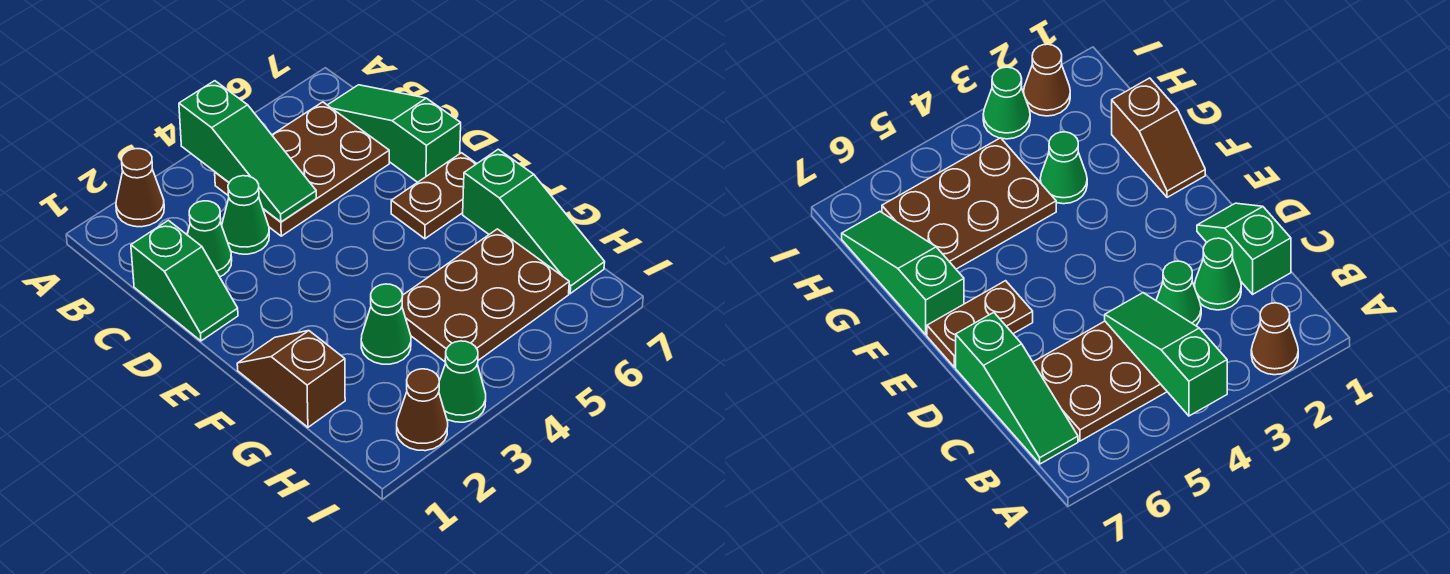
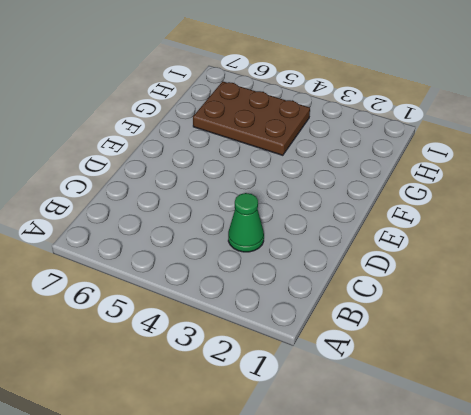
none -> brown 1x1 cone [116,149,164,227]
none -> brown 2x3 plate [215,102,389,236]
none -> green 1x3 slope [328,85,461,182]

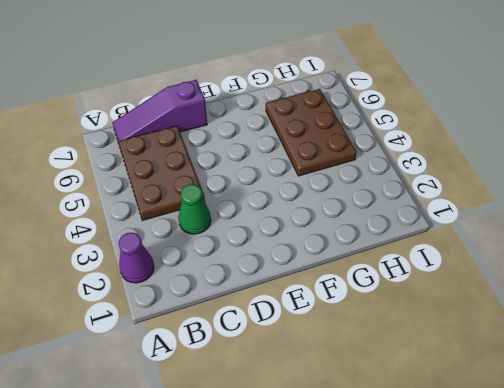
purple 1x1 cone [119,233,154,283] -> brown 1x1 cone [116,149,164,227]
purple 1x3 slope [112,80,207,143] -> green 1x3 slope [328,85,461,182]
none -> green 1x2 slope [131,220,238,341]
none -> green 1x1 cone [187,201,232,277]
none -> brown 1x2 plate [391,153,477,239]

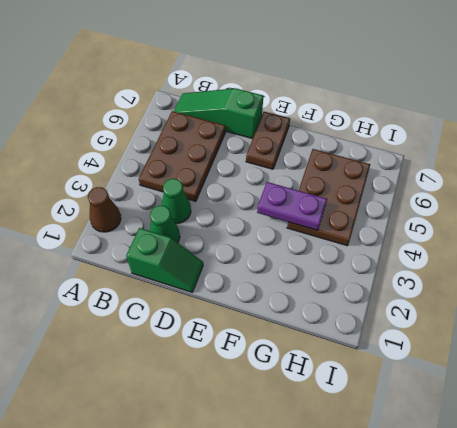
purple 1x2 plate [257,182,327,230] -> none
none -> brown 1x2 slope [237,331,345,427]
none -> green 1x3 slope [463,149,605,294]
none -> green 1x1 cone [361,284,411,364]

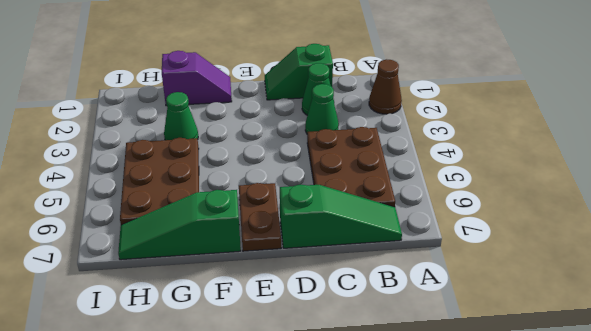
purple 1x2 slope [162,51,232,106] -> brown 1x2 slope [237,331,345,427]
none -> brown 1x1 cone [397,369,448,451]
none -> green 1x1 cone [439,341,486,422]
none -> green 1x3 slope [179,81,316,222]

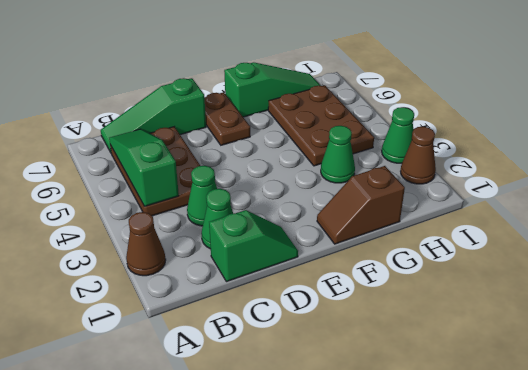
green 1x3 slope [109,129,179,206] -> green 1x3 slope turned to [179,81,316,222]

